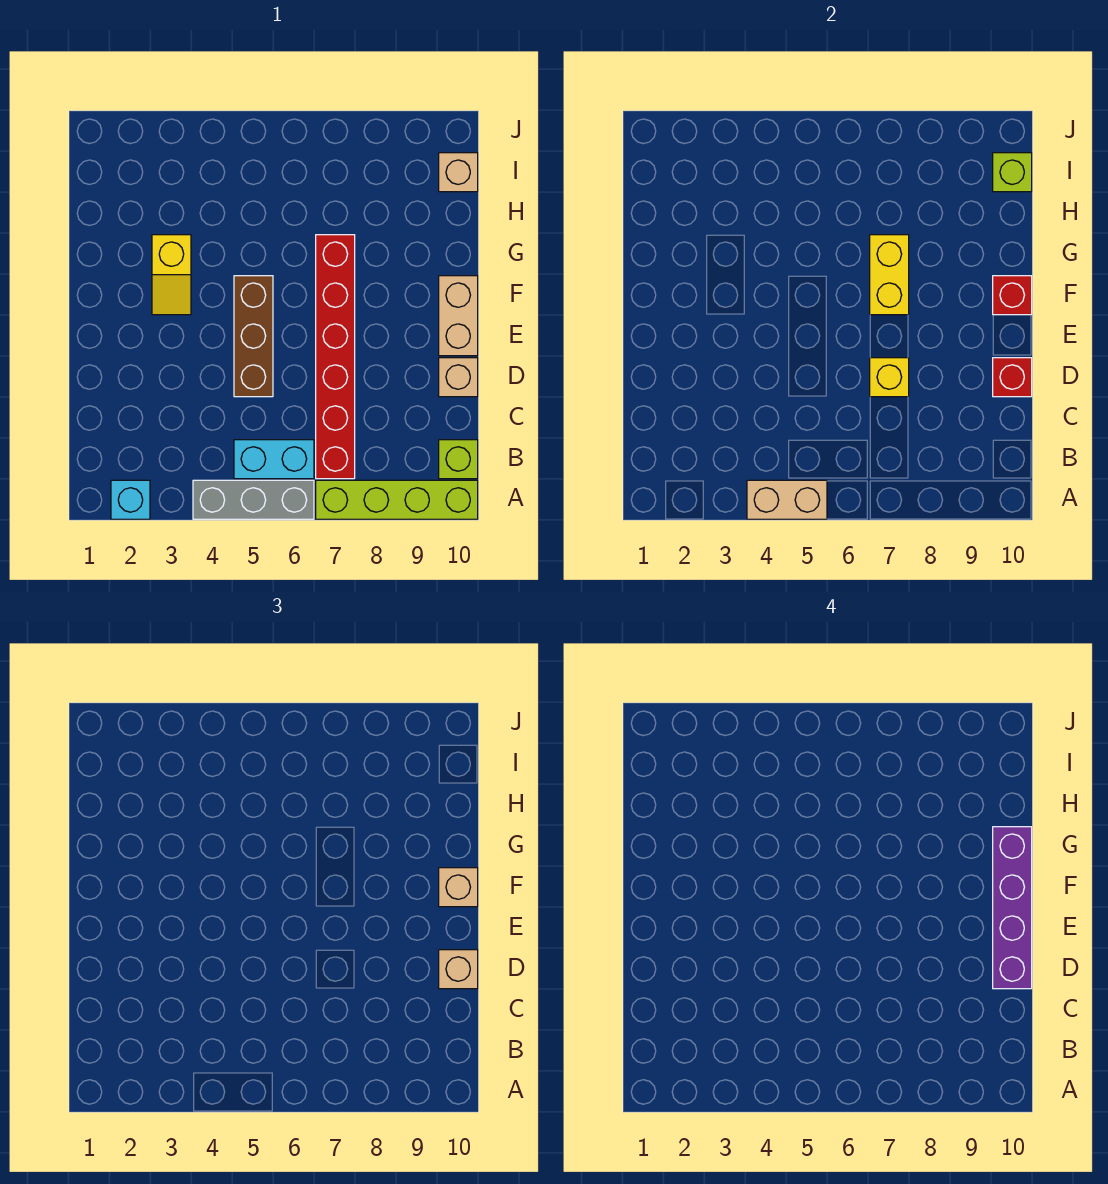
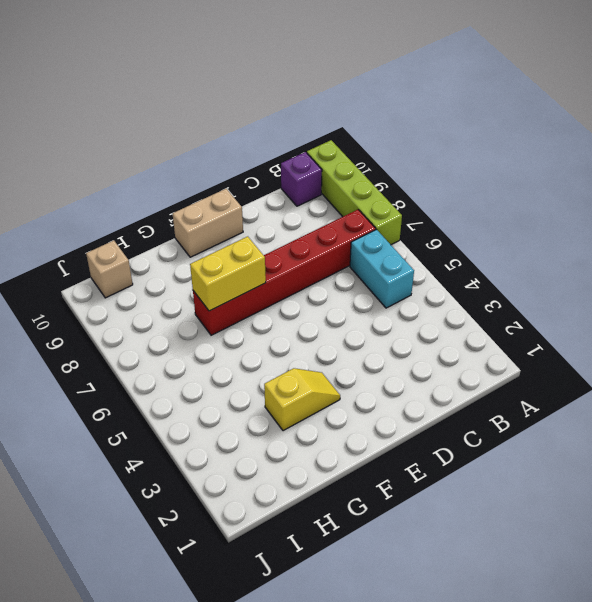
purple 1x1 brick [281,152,322,206] -> lime 1x1 brick [439,440,478,479]
none -> cyan 1x1 brick [111,480,150,519]
none -> grey 1x3 brick [193,480,314,519]
none -> brown 1x3 brick [234,276,273,397]

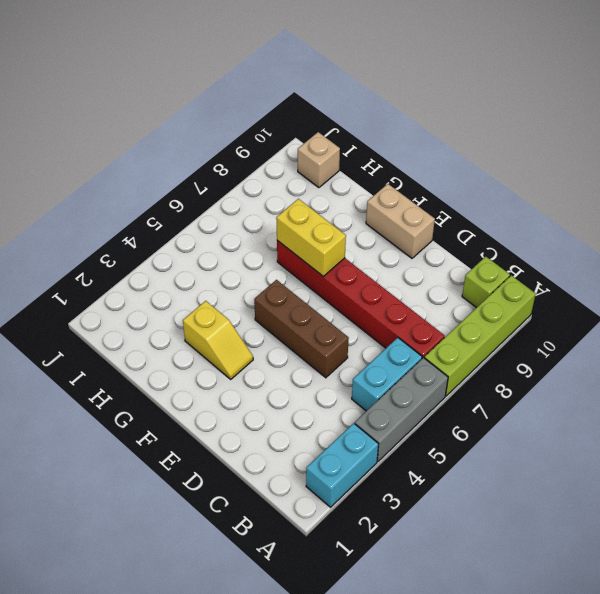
cyan 1x2 brick [306,423,378,507] -> cyan 1x1 brick [111,480,150,519]
none -> tan 1x1 brick [439,358,478,397]
none -> tan 1x2 brick [747,480,827,519]
none -> yellow 1x1 brick [870,358,909,397]

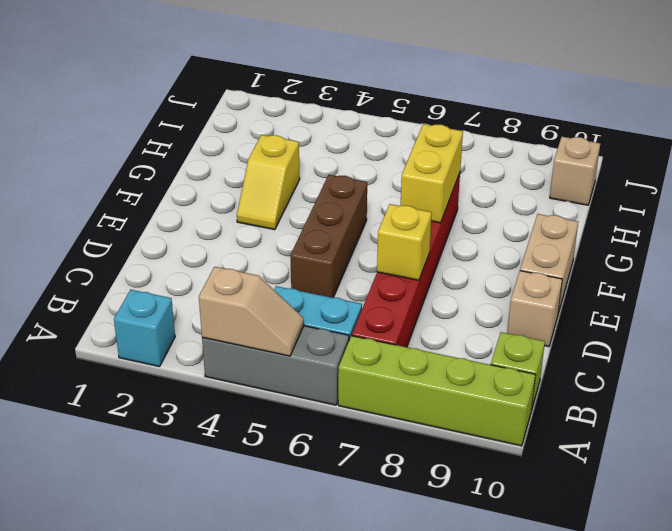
tan 1x2 slope [199,267,304,356] -> tan 1x2 brick [747,480,827,519]
none -> red 1x1 brick [993,358,1032,397]
none -> red 1x1 brick [993,276,1032,315]
none -> lime 1x1 brick [993,153,1032,192]

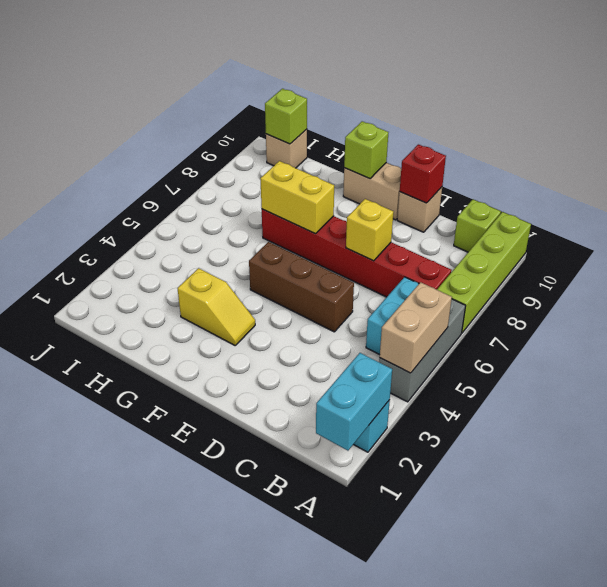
cyan 1x2 brick [316,353,392,451] -> none
lime 1x1 brick [344,121,388,179] -> red 1x1 brick [993,276,1032,315]
none -> tan 1x1 brick [439,950,478,989]
none -> tan 1x1 brick [439,868,478,907]
none -> purple 1x4 brick [993,827,1032,989]

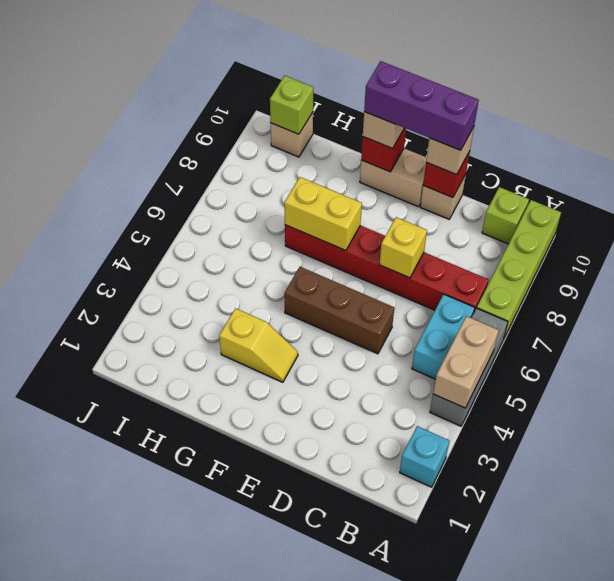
purple 1x3 brick [364,61,479,150] -> purple 1x4 brick [993,827,1032,989]

